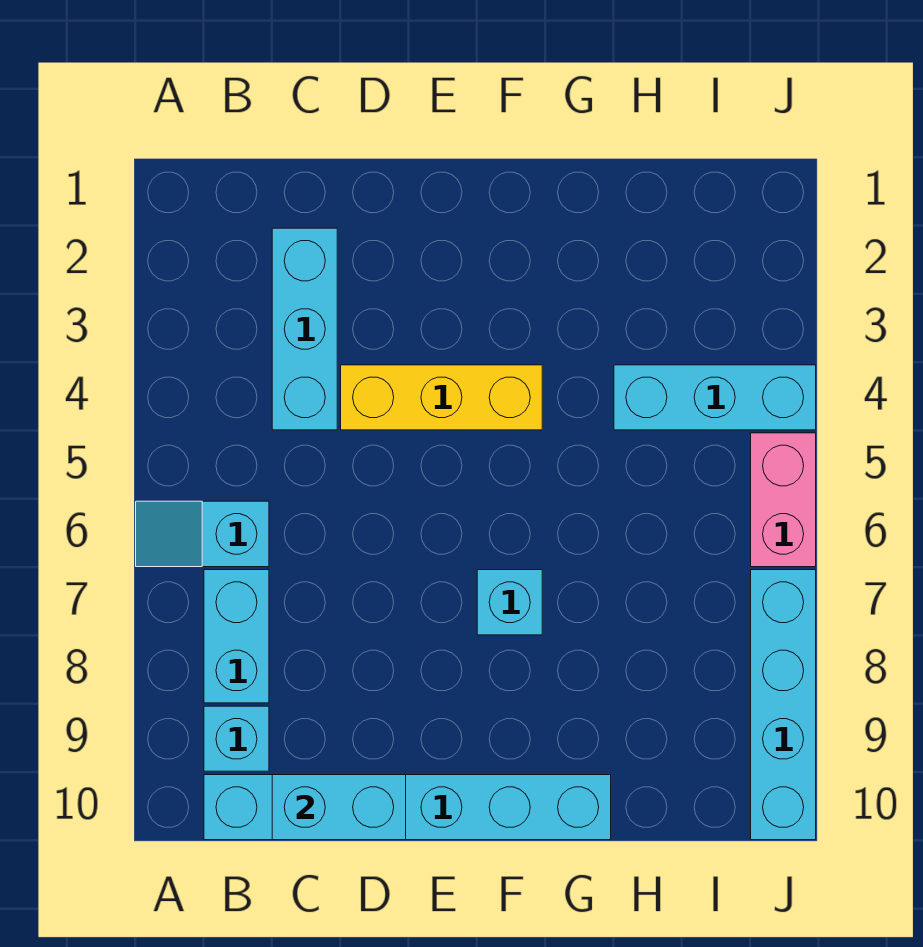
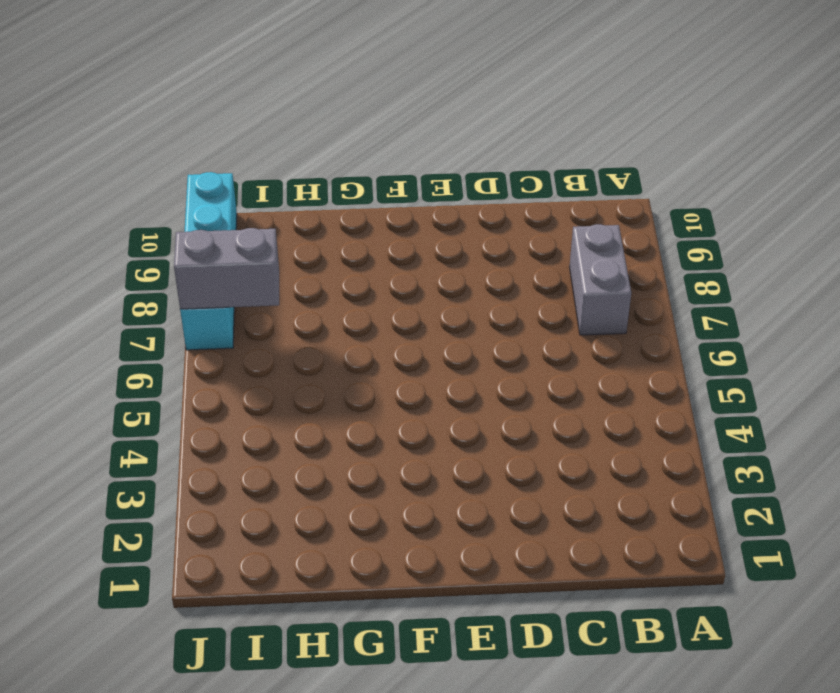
grey 1x2 brick [570,224,631,335] -> cyan 1x2 brick [204,570,269,703]
grey 1x2 brick [174,228,279,309] -> none
none -> cyan 1x2 slope [136,501,269,567]
none -> cyan 1x1 brick [204,706,269,771]

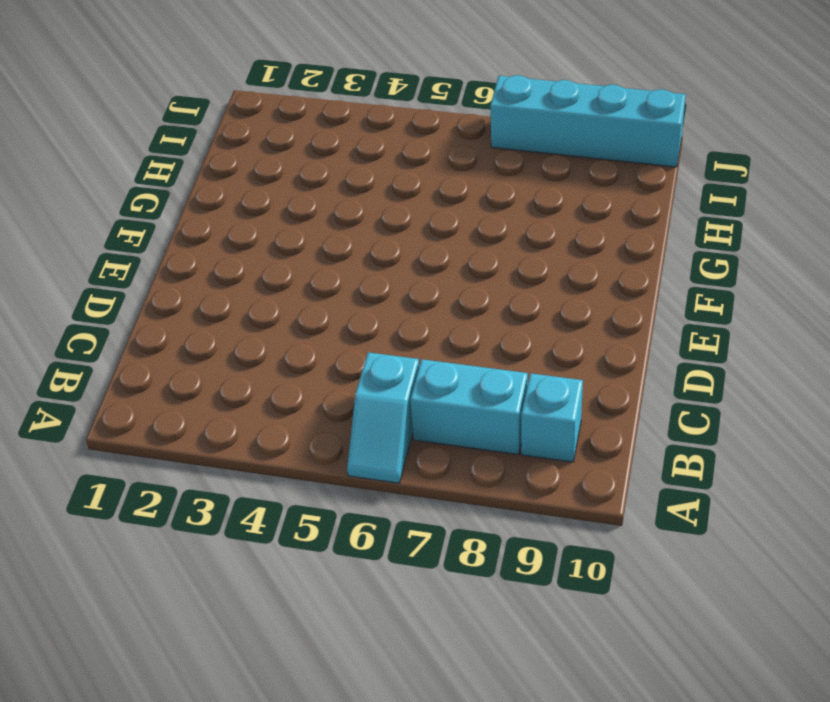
none -> cyan 1x6 brick [204,775,611,840]
none -> cyan 1x3 brick [272,228,337,430]

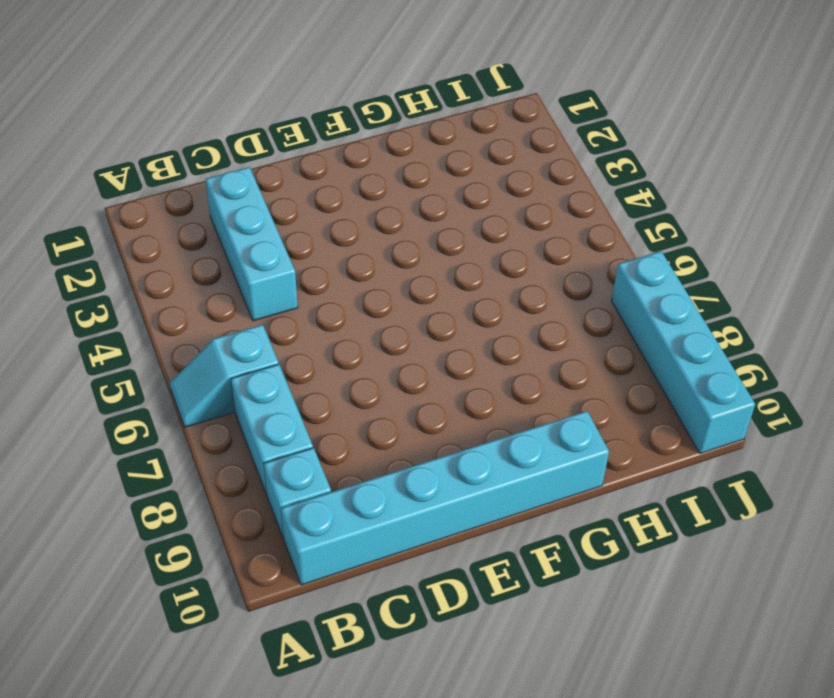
none -> yellow 1x3 brick [341,365,542,430]
none -> cyan 1x1 brick [477,570,542,635]

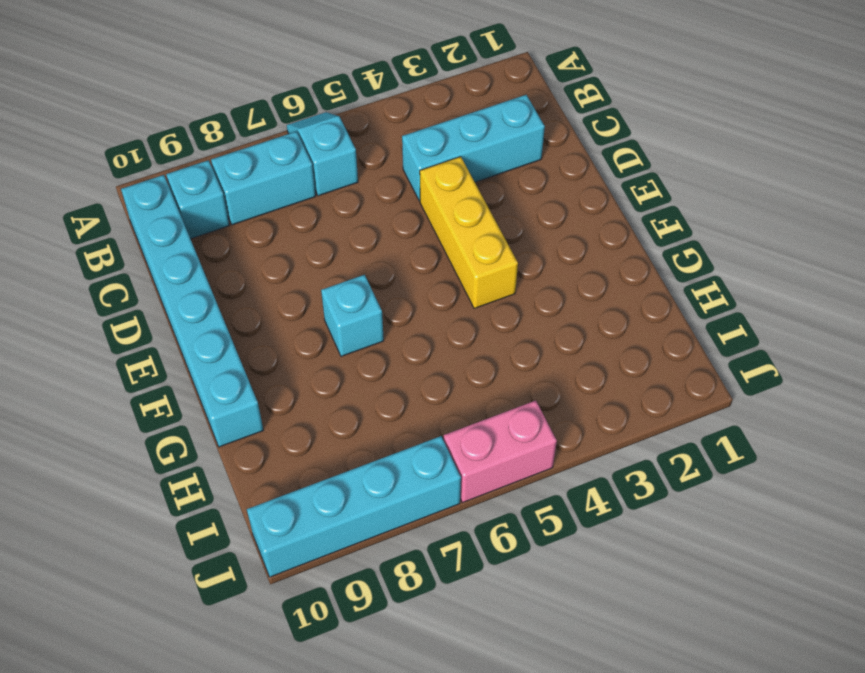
none -> cyan 1x3 brick [614,365,816,430]
none -> cyan 1x2 brick [272,775,406,840]

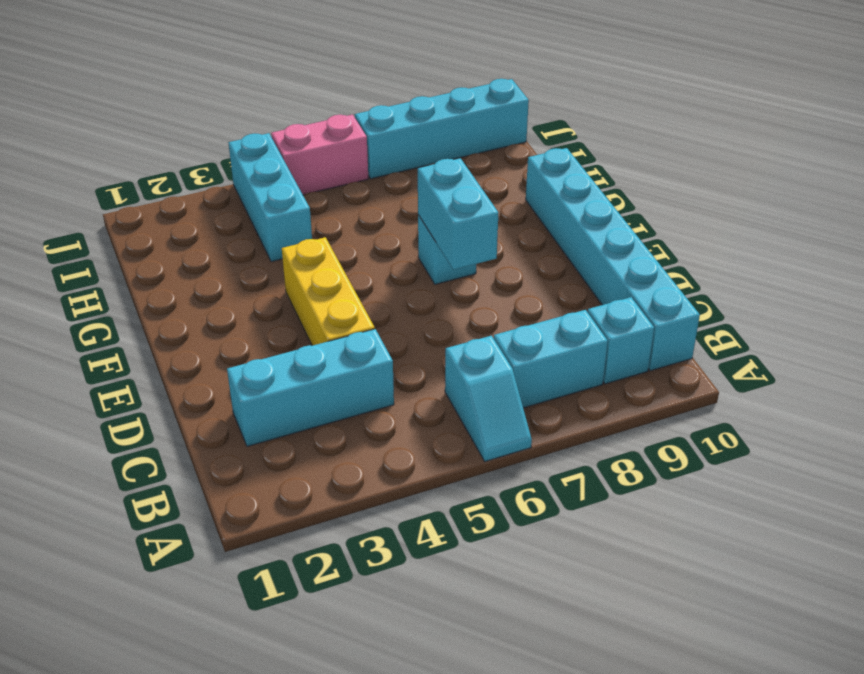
cyan 1x2 brick [418,158,498,270] -> cyan 1x2 brick moved to [272,775,406,840]

